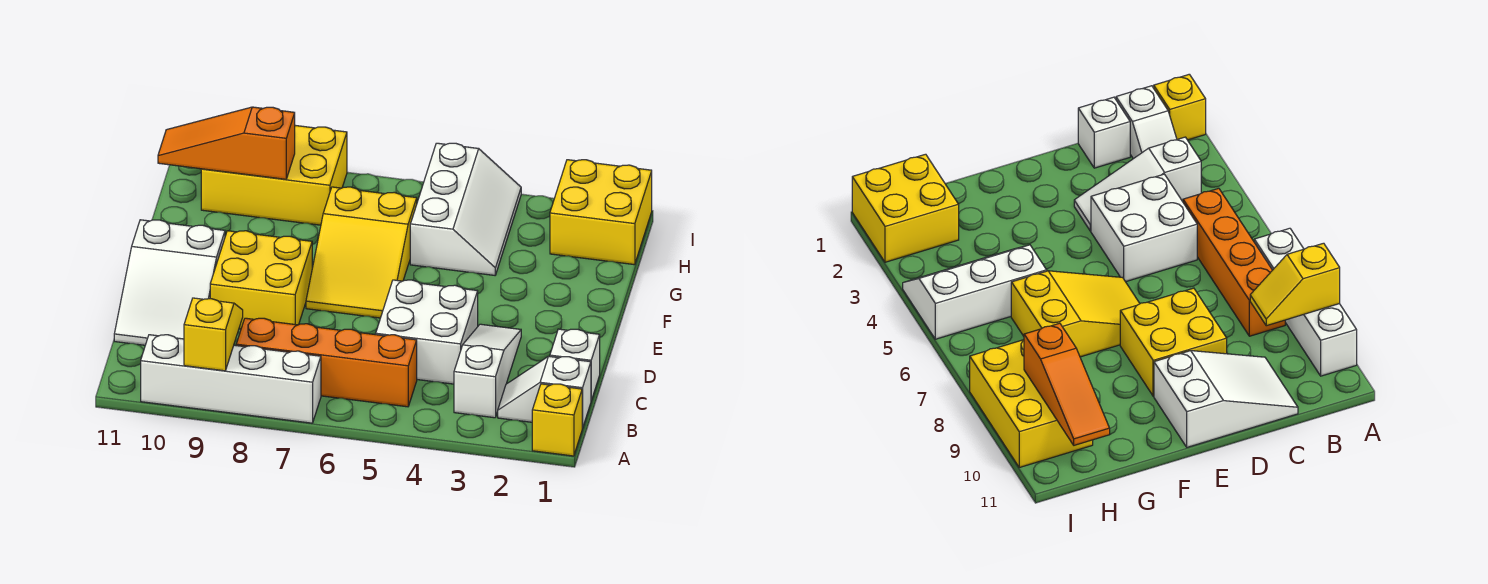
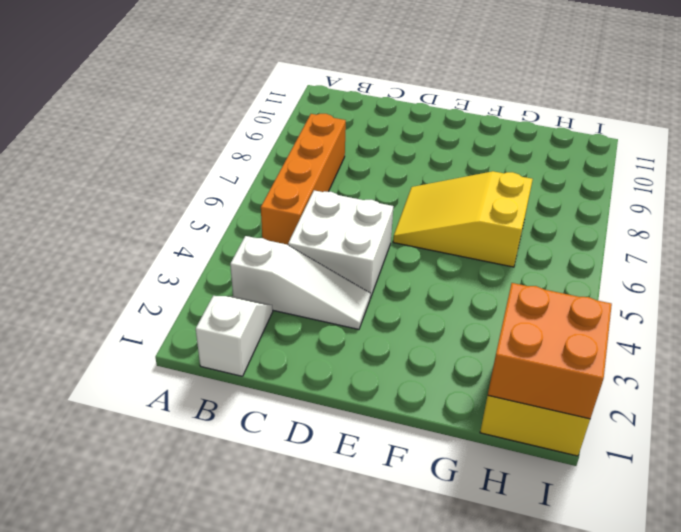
orange 2x2 brick [488,283,612,419] -> none
none -> yellow 1x1 brick [532,384,582,456]
none -> white 1x4 brick [141,335,321,423]
none -> white 1x1 brick [550,329,600,400]

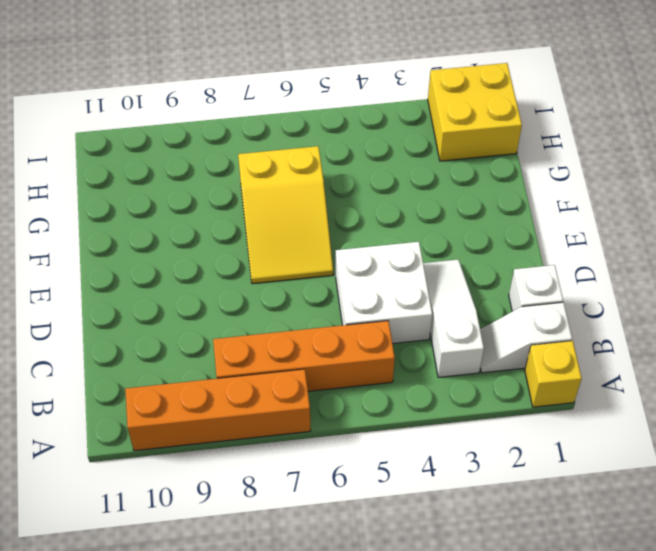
orange 1x4 brick [125,369,311,451] -> white 1x4 brick [141,335,321,423]
none -> white 2x3 slope [114,220,225,345]
none -> yellow 2x2 brick [210,231,312,329]
none -> white 2x3 slope [410,143,521,275]

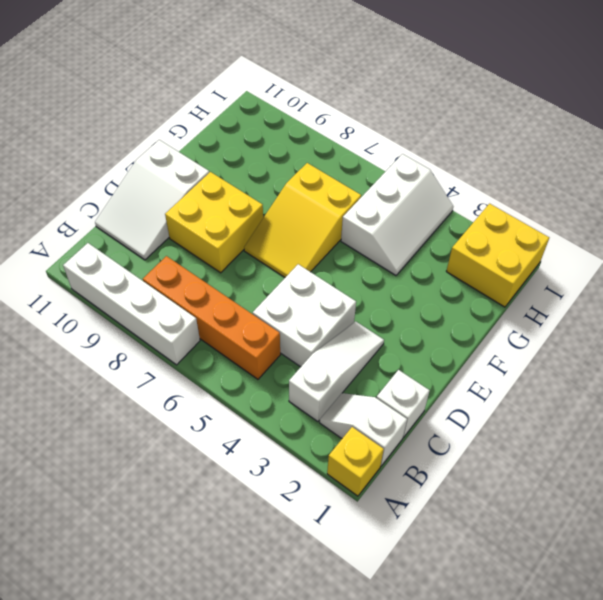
none -> yellow 2x3 brick [201,125,347,225]
none -> yellow 1x2 slope [184,298,243,371]
none -> orange 1x3 slope [158,107,295,179]

